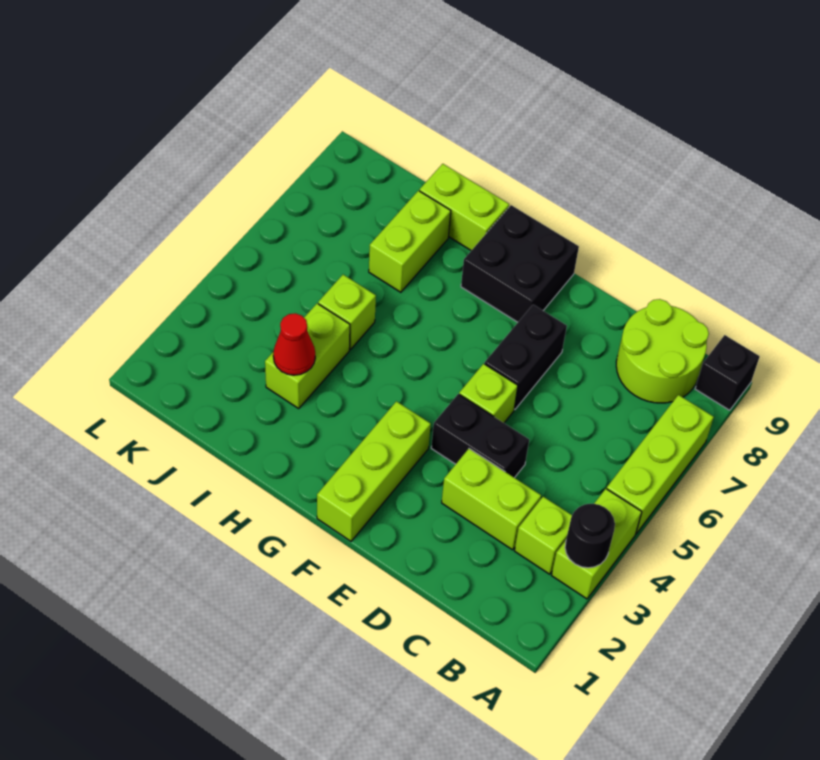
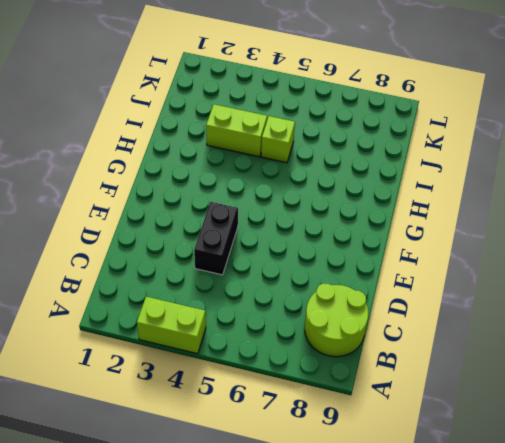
none -> lime 1x3 brick [607,395,714,534]
none -> black 1x1 brick [695,335,760,410]
none -> lime 1x1 brick [515,497,572,574]

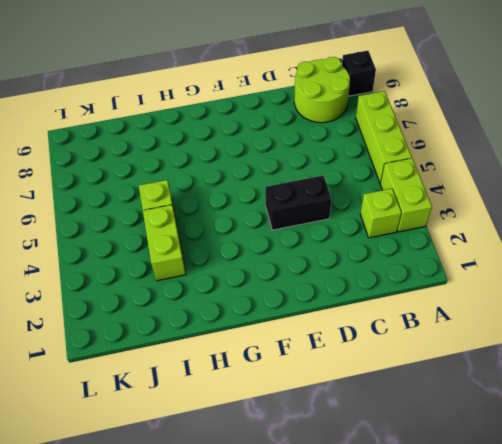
none -> lime 1x2 brick [442,449,541,550]
none -> lime 1x1 brick [459,364,518,423]
none -> black 1x2 brick [485,305,567,409]

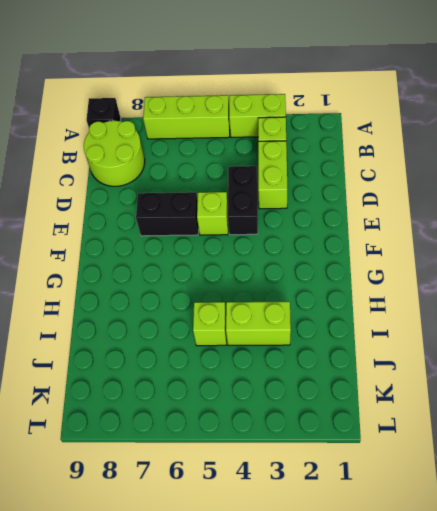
none -> lime 1x3 brick [317,401,431,541]
none -> black 2x2 brick [461,205,579,322]
none -> lime 1x2 brick [419,164,509,250]

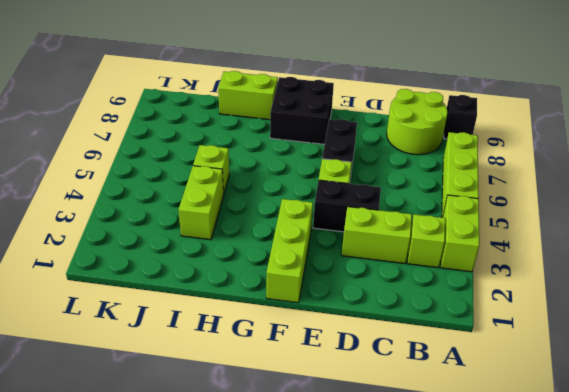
none -> lime 1x2 brick [369,191,451,292]
none -> black 1x1 round brick [565,504,615,568]
none -> red 1x1 cone [273,313,315,375]

